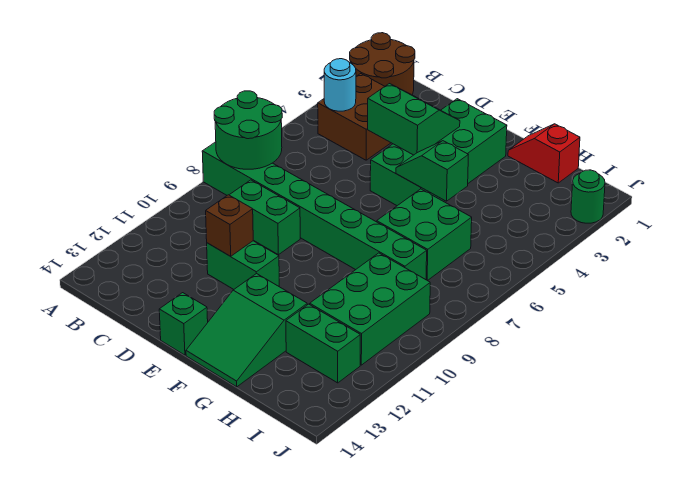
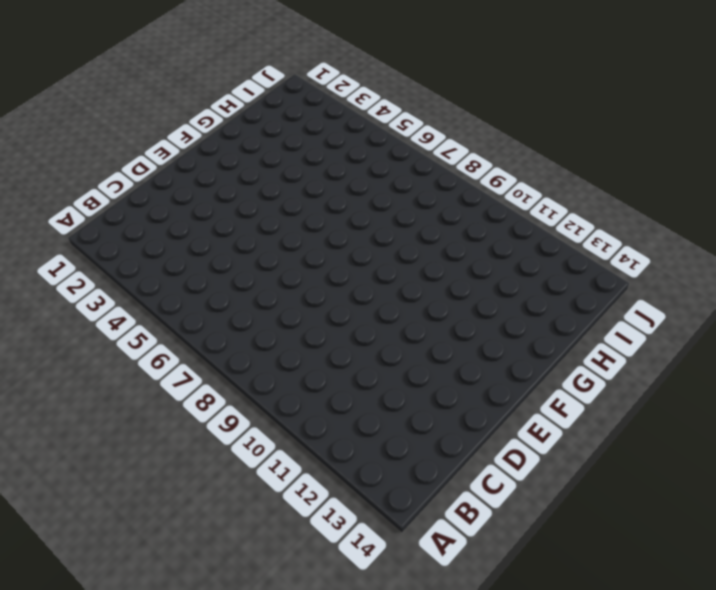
none -> brown 2x2 round brick [350,33,415,95]
none -> green 1x8 brick [202,142,427,280]
none -> brown 2x2 brick [318,74,391,160]

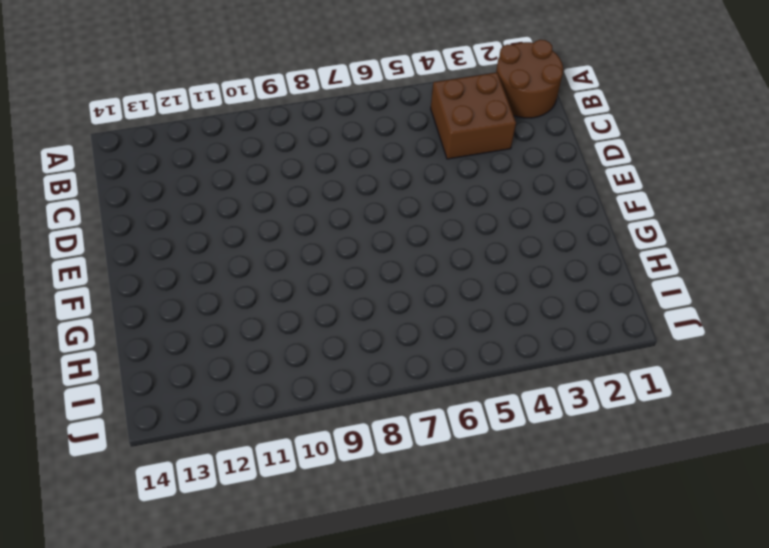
none -> green 1x8 brick [202,142,427,280]
none -> green 1x2 brick [230,180,300,255]
none -> green 1x2 brick [207,241,279,289]

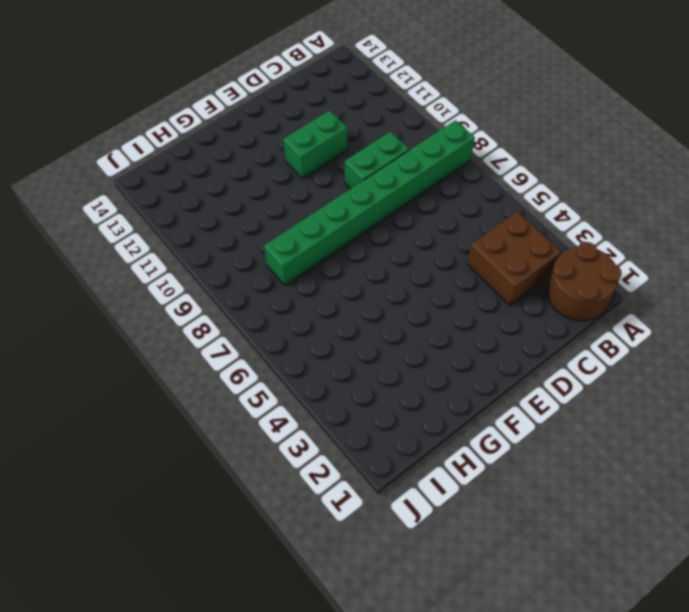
none -> green 2x4 brick [370,99,507,206]
none -> green 1x1 brick [159,293,208,355]
none -> green 2x3 slope [186,273,307,387]

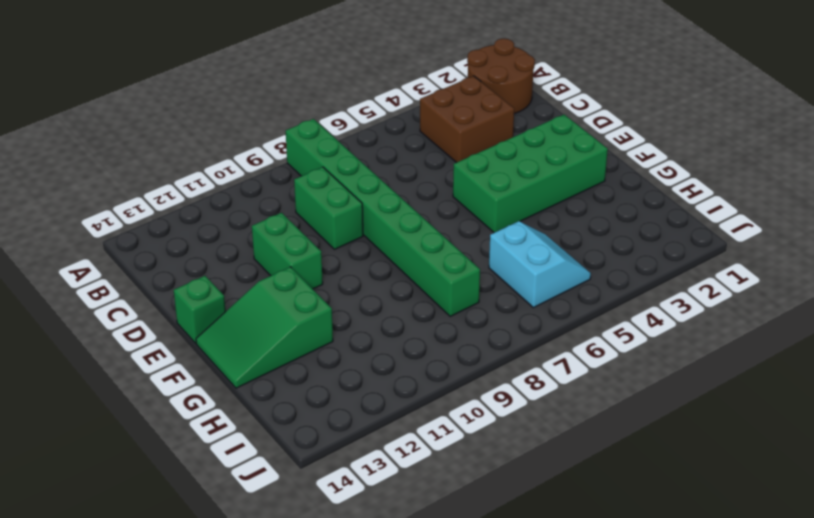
cyan 2x2 slope [489,221,591,308] -> green 2x2 brick [377,189,472,281]
none -> red 1x2 slope [508,124,580,183]
none -> green 2x3 brick [310,253,430,365]
none -> green 1x2 brick [286,304,360,383]

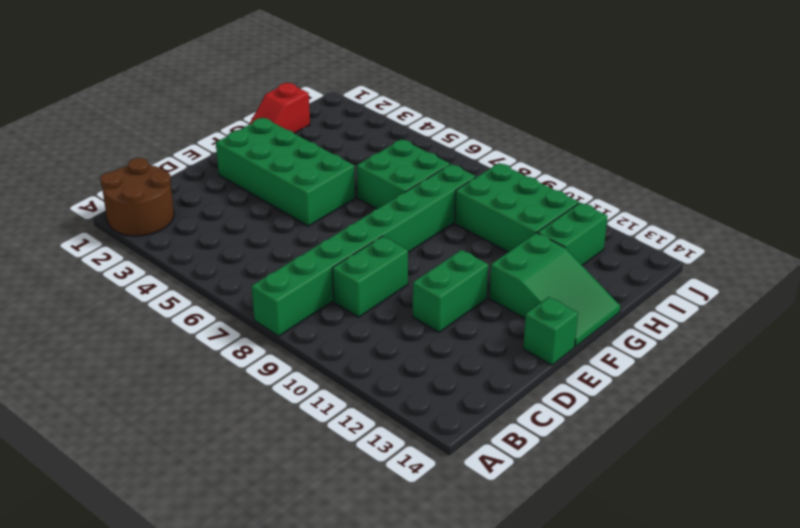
none -> brown 2x2 brick [318,74,391,160]
none -> green 1x1 round brick [571,170,605,223]
none -> green 2x2 round brick [214,91,282,169]

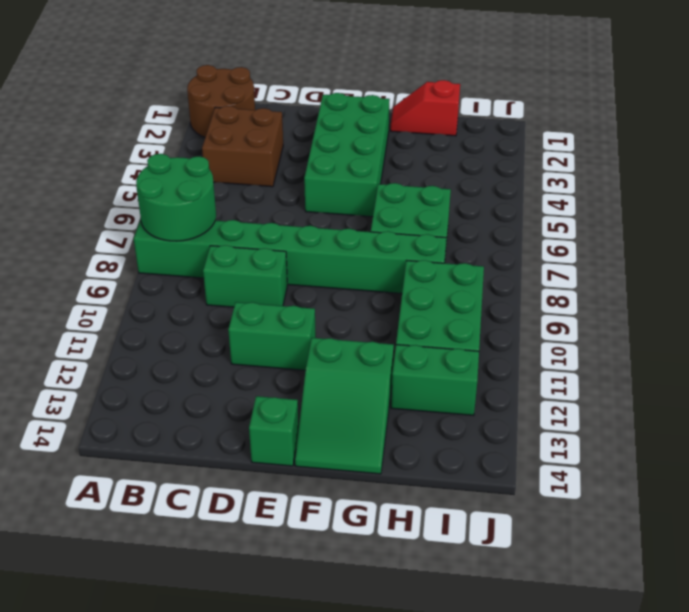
none -> green 1x1 round brick [571,170,605,223]
none -> cyan 1x1 round brick [324,59,356,111]
none -> green 2x2 slope [368,84,460,155]

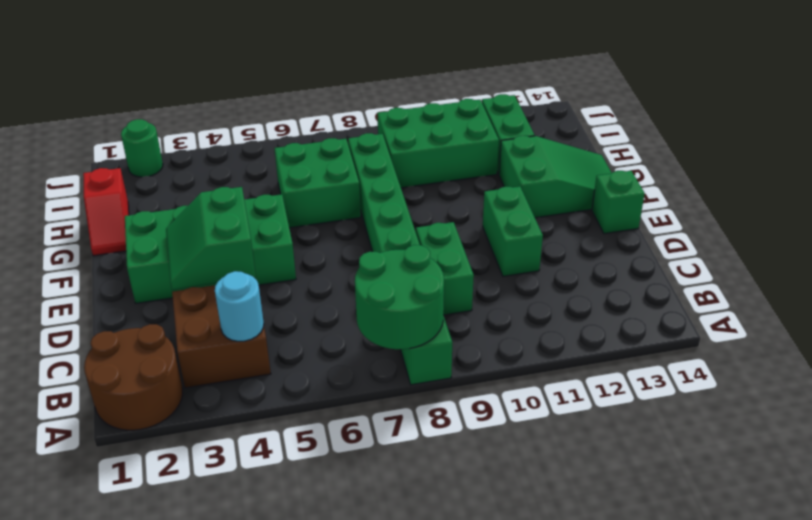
none -> brown 1x1 brick [206,195,253,256]
none -> green 1x2 slope [396,141,468,201]

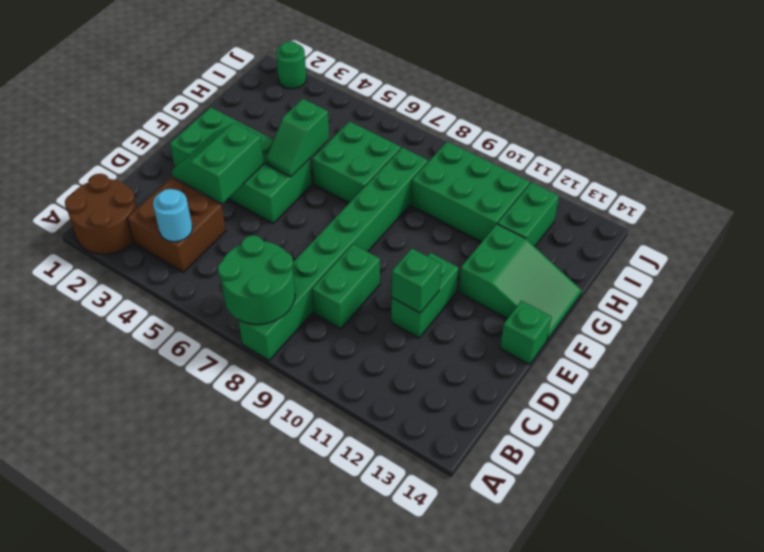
green 1x1 brick [392,248,441,313] -> brown 1x1 brick [206,195,253,256]
none -> red 1x2 slope [508,124,580,183]

